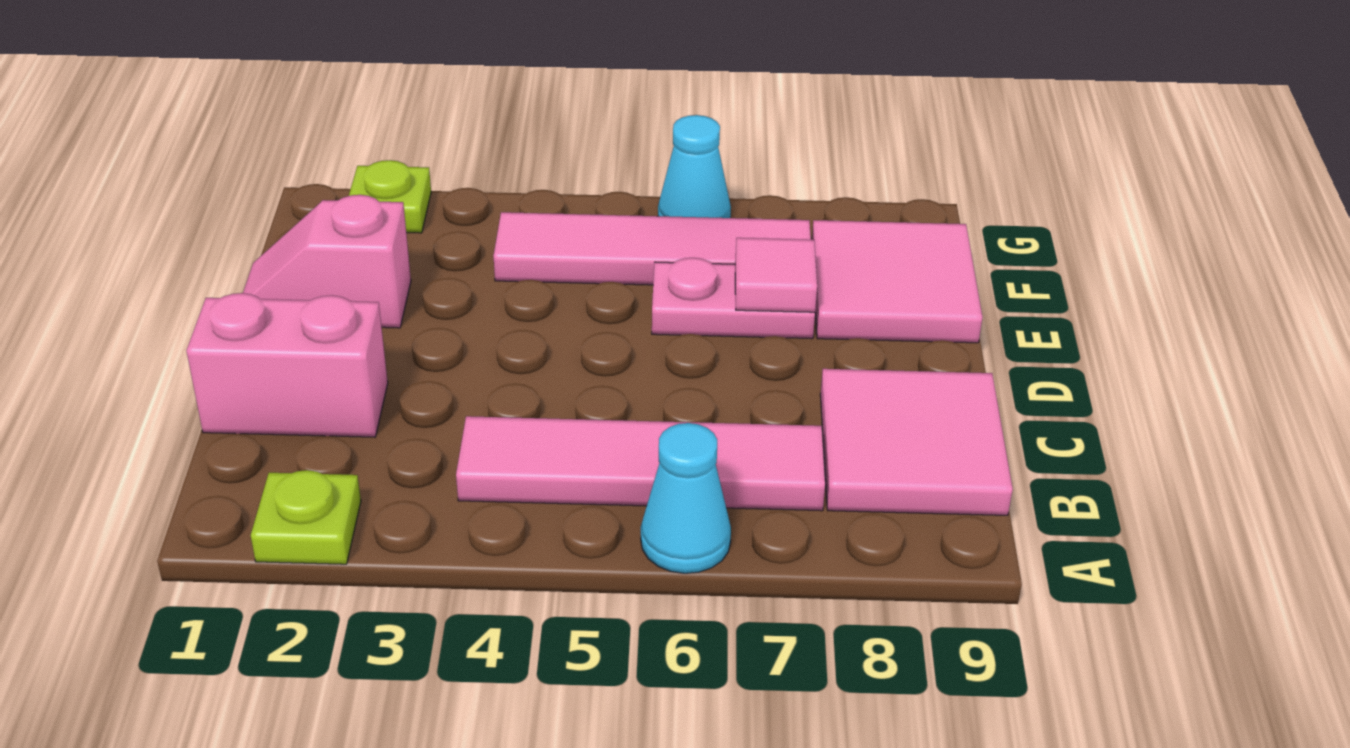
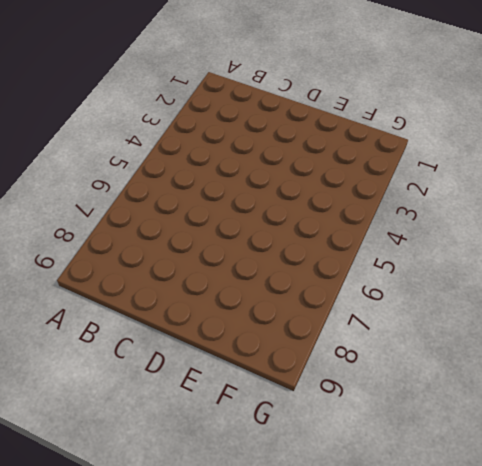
none -> lime 1x1 plate [251,470,361,564]
none -> cyan 1x1 cone [641,423,731,573]
none -> pink 1x4 tile [456,416,825,511]

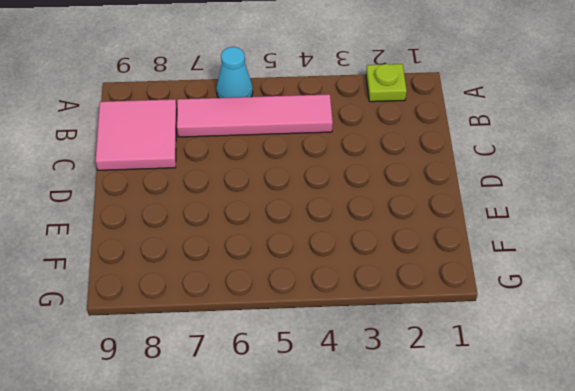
none -> pink 1x2 brick [186,293,388,437]
none -> pink 1x2 slope [243,195,411,328]
none -> pink 1x2 plate [652,258,815,339]

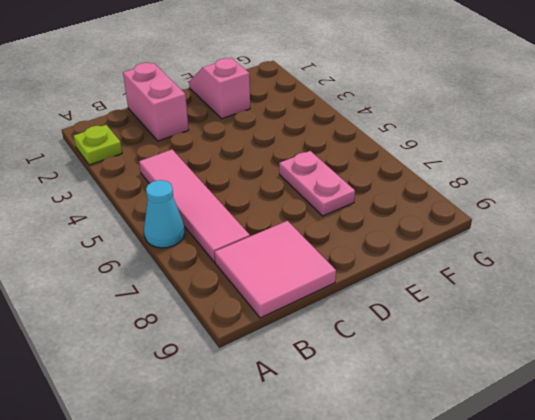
none -> pink 2x2 tile [812,220,982,343]
none -> pink 1x4 tile [493,212,811,285]
none -> lime 1x1 plate [349,160,431,233]

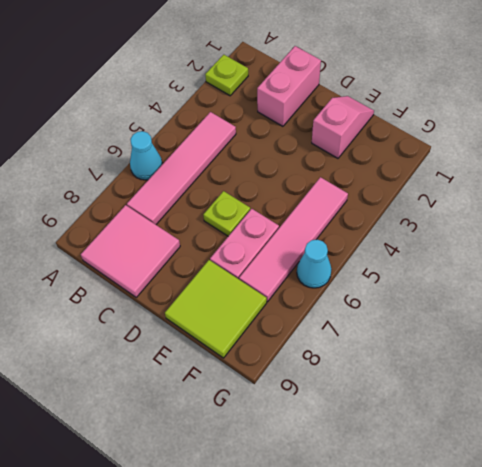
lime 1x1 plate [203,191,250,236] -> lime 1x1 plate moved to [349,160,431,233]
lime 2x2 tile [165,260,267,358] -> pink 2x2 tile [812,220,982,343]
none -> pink 1x1 tile [735,238,817,312]

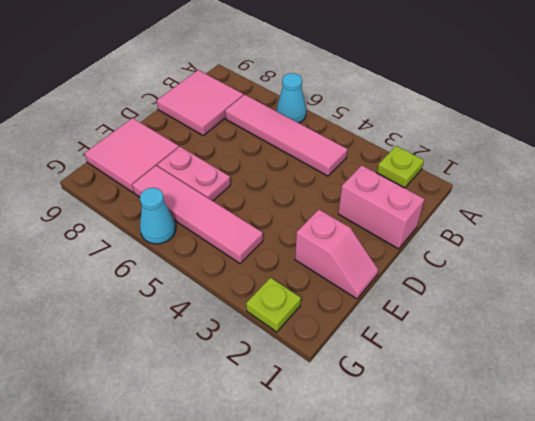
none -> pink 1x1 tile [735,238,817,312]

